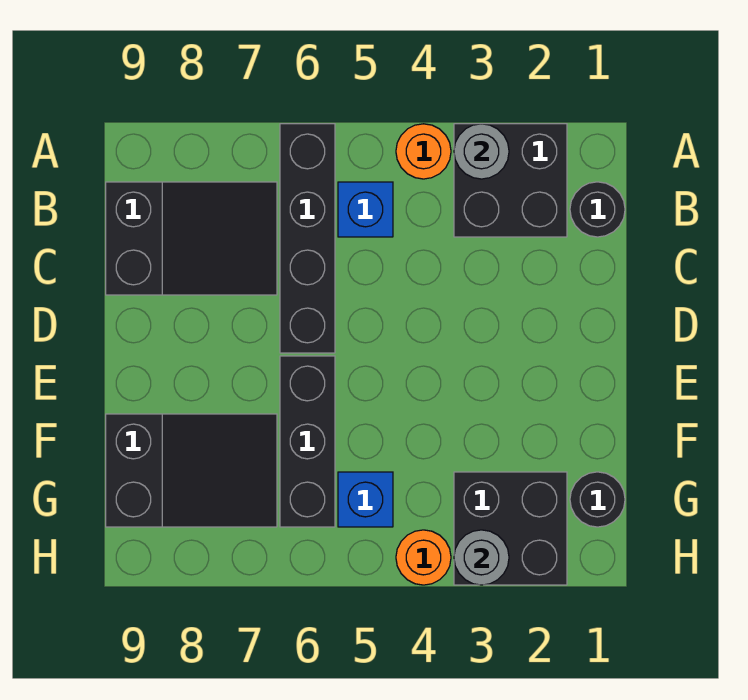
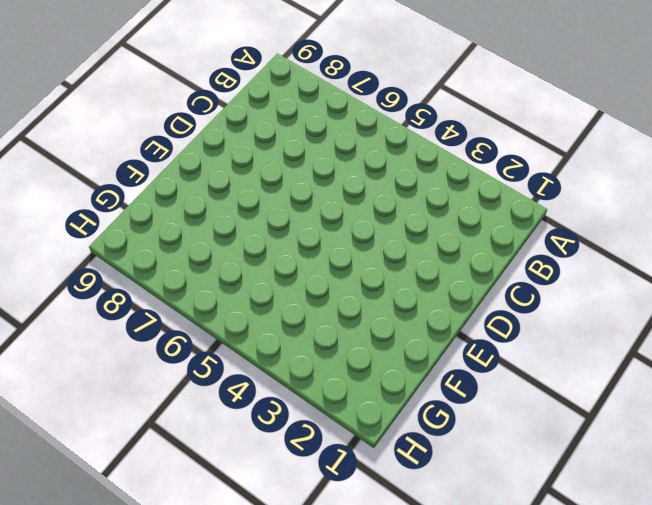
none -> black 2x2 brick [454,124,567,237]
none -> orange 1x1 round brick [396,124,451,179]
none -> black 1x4 brick [280,124,335,353]

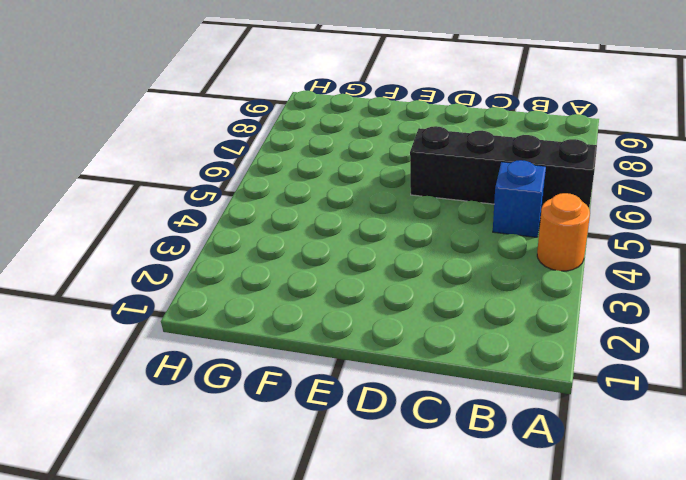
none -> black 2x2 brick [454,124,567,237]
none -> black 1x1 round brick [570,182,625,237]
none -> black 2x3 slope [106,182,277,295]

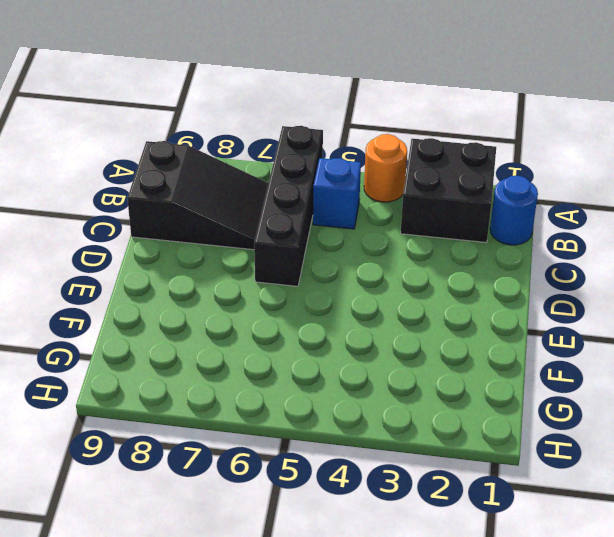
blue 1x1 round brick [490,176,538,245] -> black 1x1 round brick [570,182,625,237]
none -> black 1x3 brick [280,356,335,527]
none -> black 2x3 slope [106,414,277,527]
none -> black 1x1 round brick [570,472,625,527]

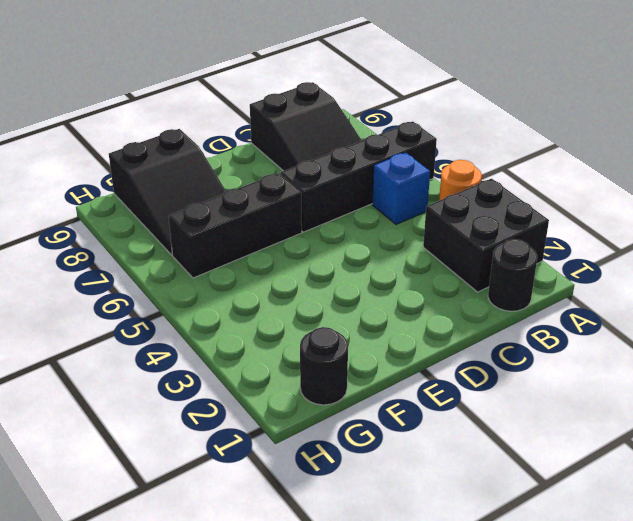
none -> black 2x2 brick [454,472,567,585]
none -> blue 1x1 brick [338,472,393,527]
none -> orange 1x1 round brick [396,530,451,585]

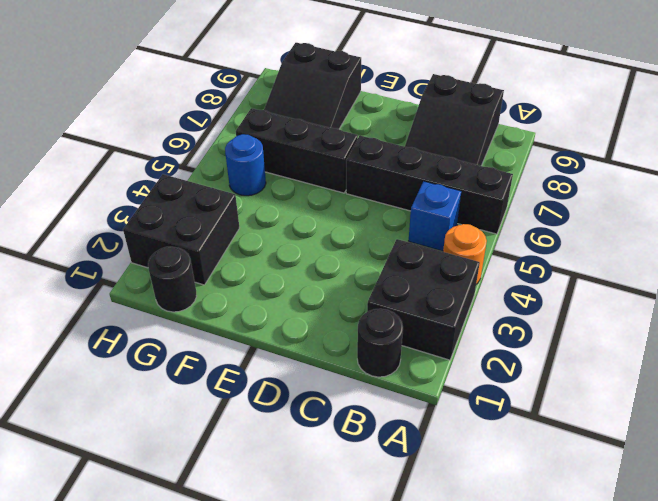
blue 1x1 round brick [225,134,266,196] -> blue 1x1 brick [338,472,393,527]
none -> orange 1x1 round brick [396,530,451,585]
none -> grey 1x1 round brick [454,124,509,179]
none -> grey 1x1 round brick [454,530,509,585]

